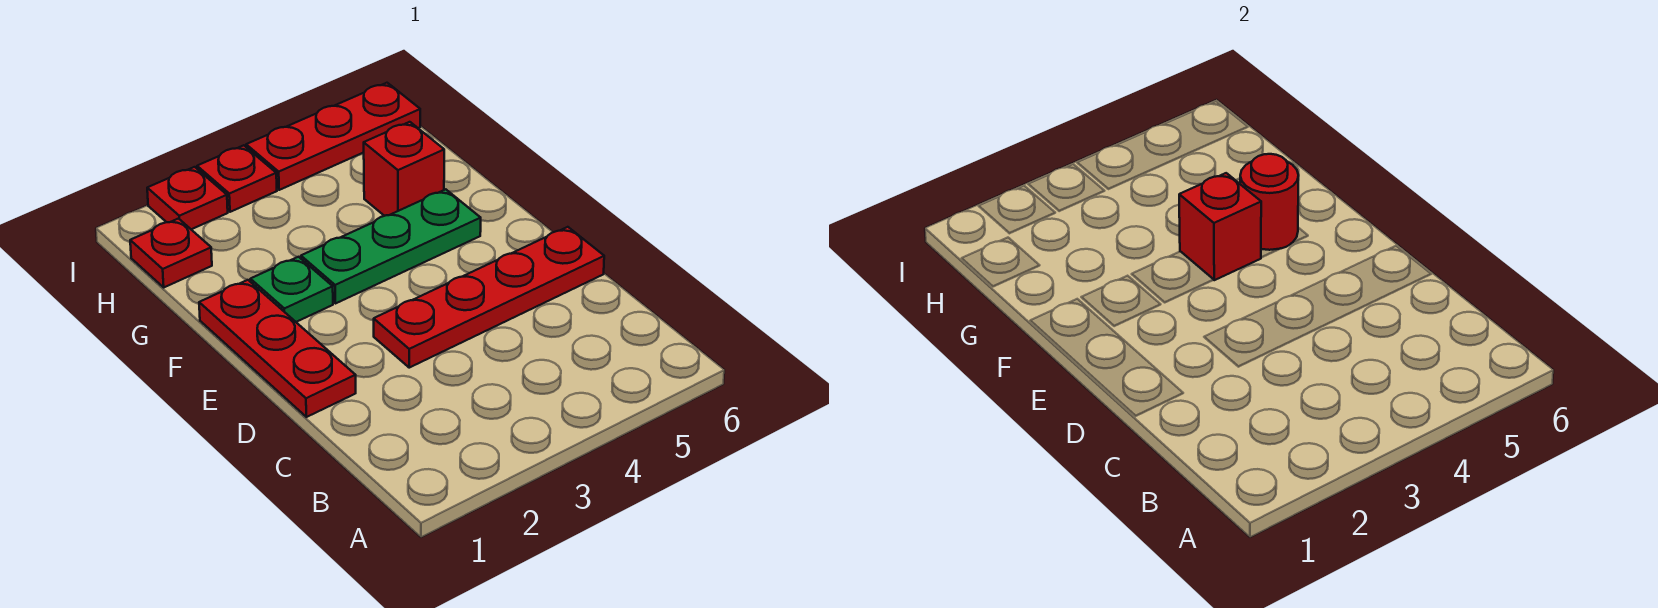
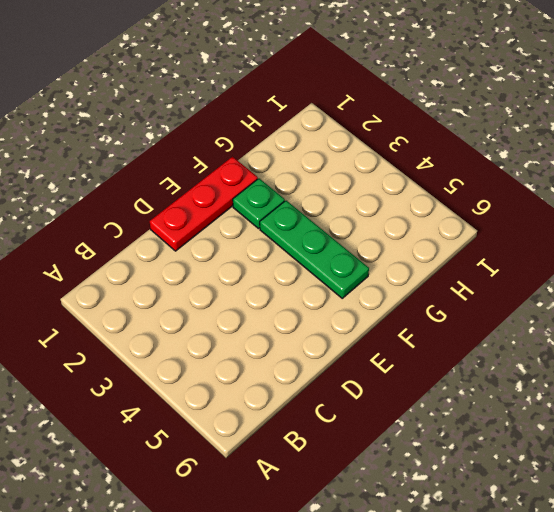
none -> red 1x4 plate [374,227,604,368]
none -> red 1x1 brick [364,122,444,216]

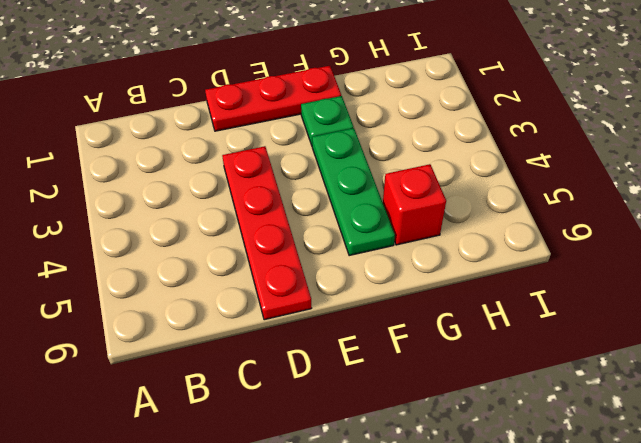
none -> red 1x1 plate [130,219,212,287]
none -> red 1x1 plate [147,167,228,229]

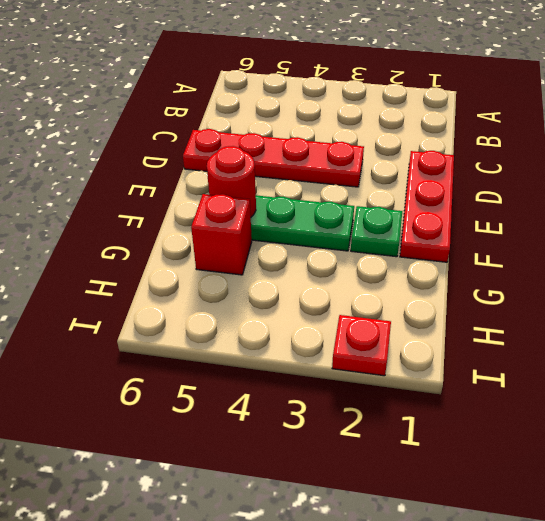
none -> red 1x1 plate [130,219,212,287]
none -> red 1x1 plate [197,145,277,212]

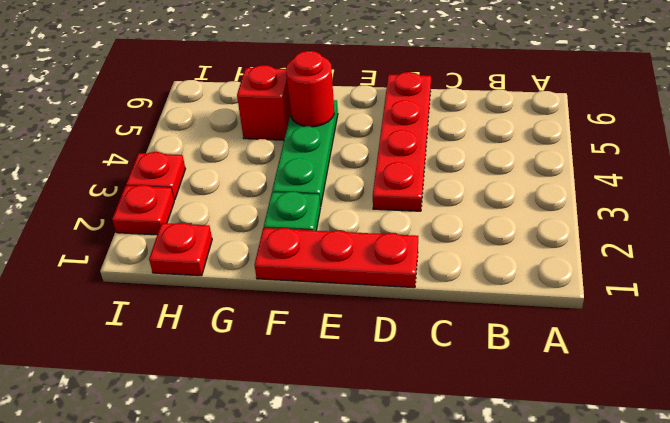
none -> red 1x3 plate [246,83,420,190]
none -> red 1x1 brick [1179,173,1261,280]

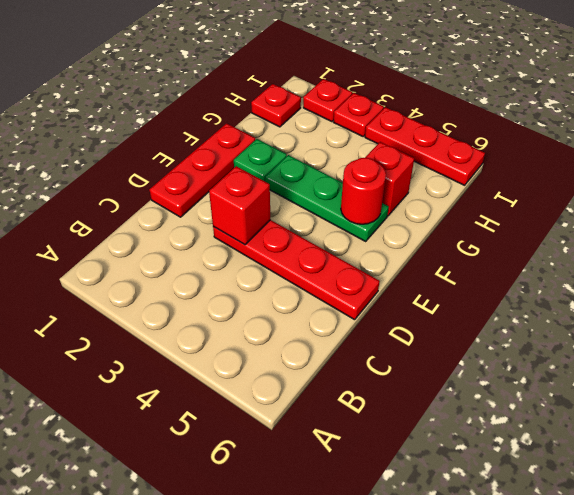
red 1x1 brick [209,166,271,245] -> red 1x1 brick moved to [1179,173,1261,280]

